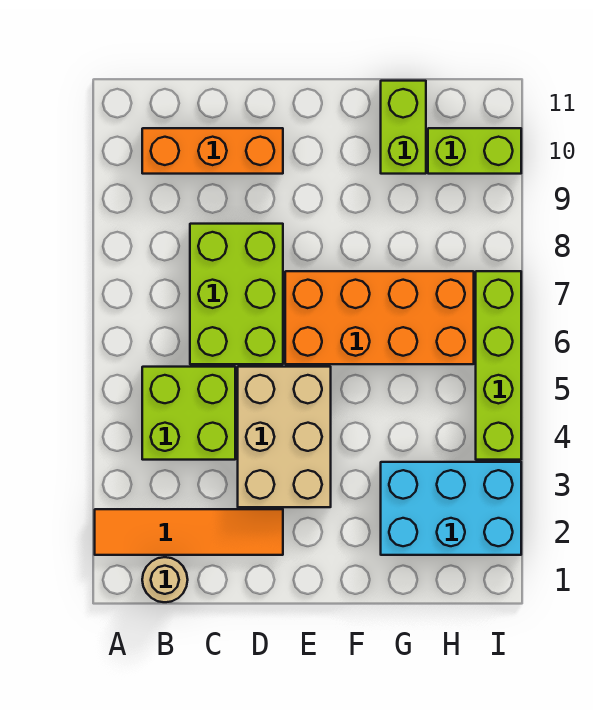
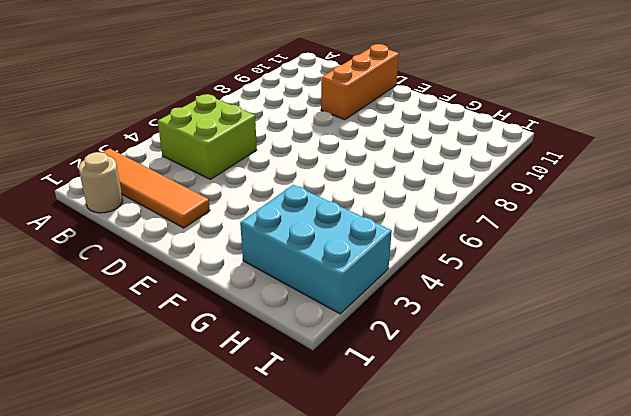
orange 1x3 brick [321,44,399,120] -> orange 1x3 brick turned to [142,128,283,174]
none -> lime 2x3 brick [190,224,283,364]
none -> tan 2x3 brick [238,367,331,507]

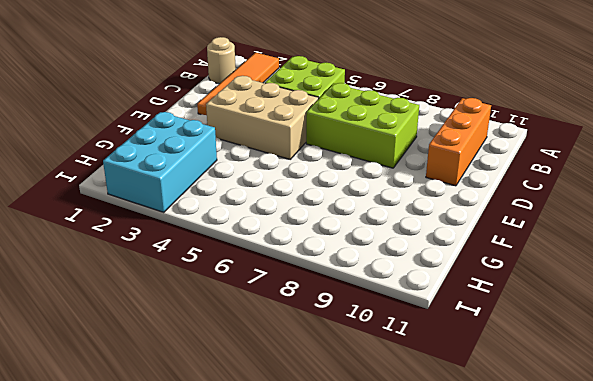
none -> orange 2x4 brick [285,271,474,364]
none -> lime 1x2 brick [381,81,426,174]

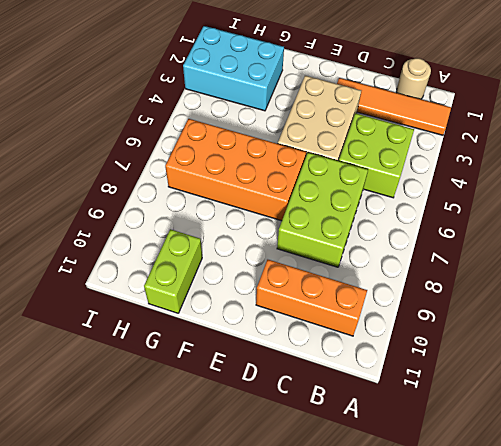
none -> lime 1x2 brick [428,128,521,174]
none -> lime 1x4 brick [476,271,521,460]

